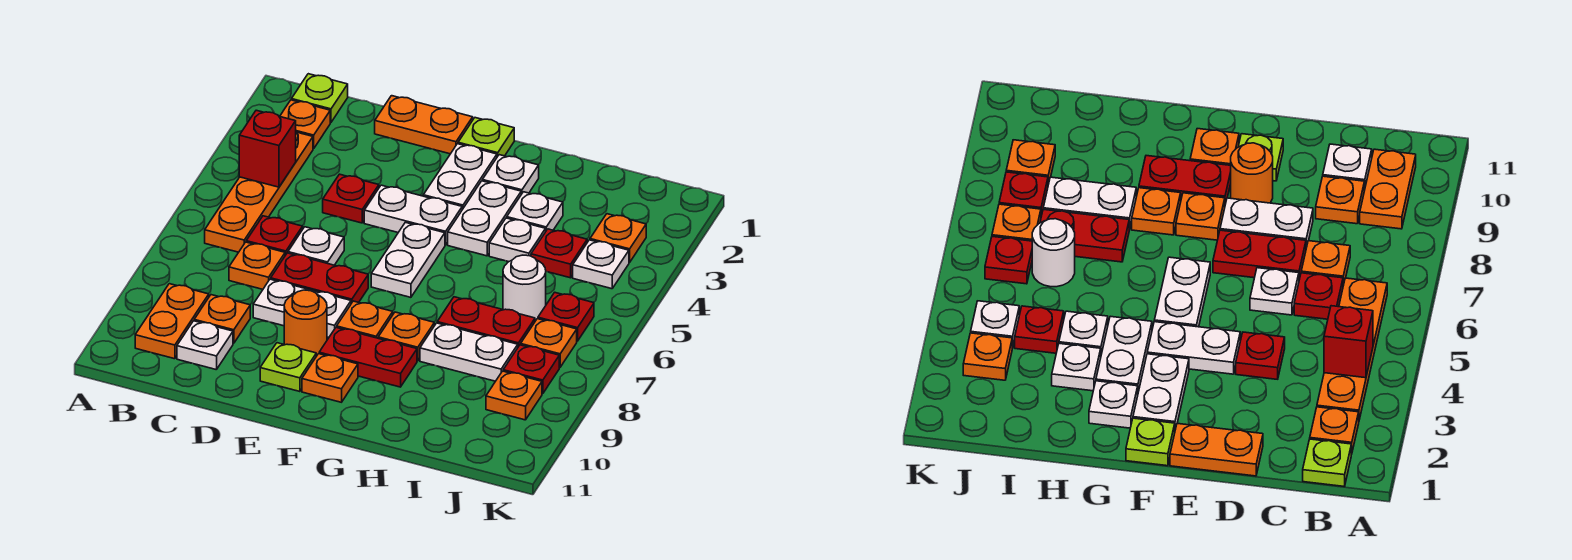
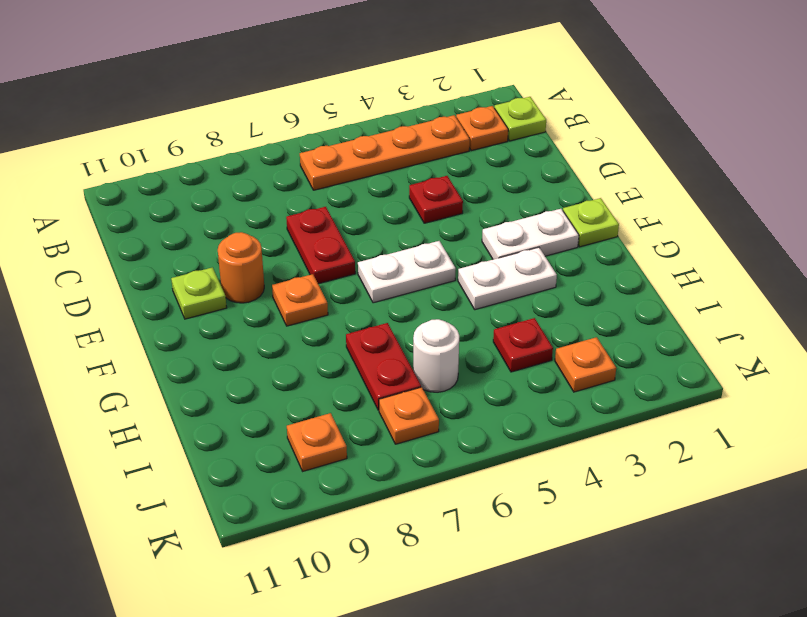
none -> orange 1x2 plate [135,284,209,359]
none -> red 1x1 plate [246,216,303,255]
none -> orange 1x1 plate [229,242,285,289]
none -> orange 1x1 plate [194,295,250,343]

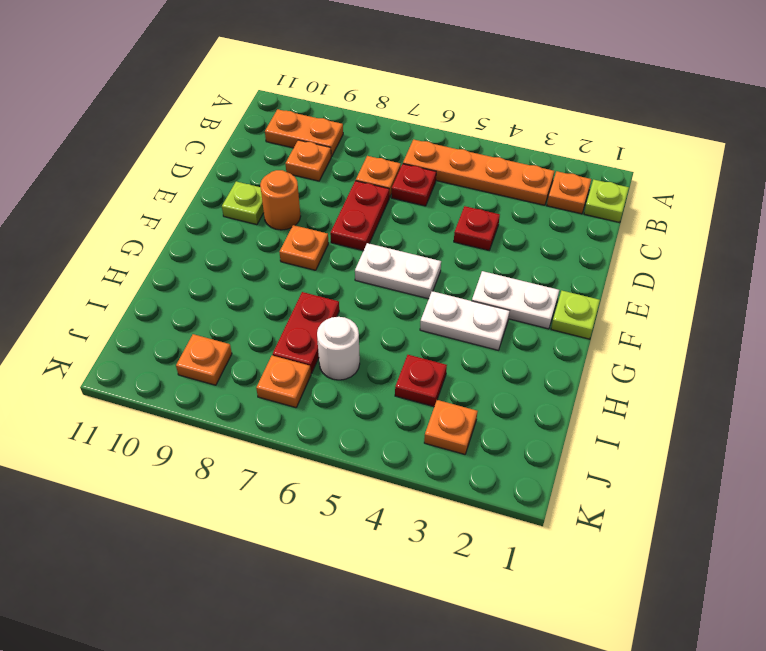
none -> white 1x1 plate [177,321,233,370]
none -> orange 1x2 plate [375,96,473,154]
none -> white 1x1 plate [288,227,344,265]
none -> white 1x2 plate [253,279,351,338]

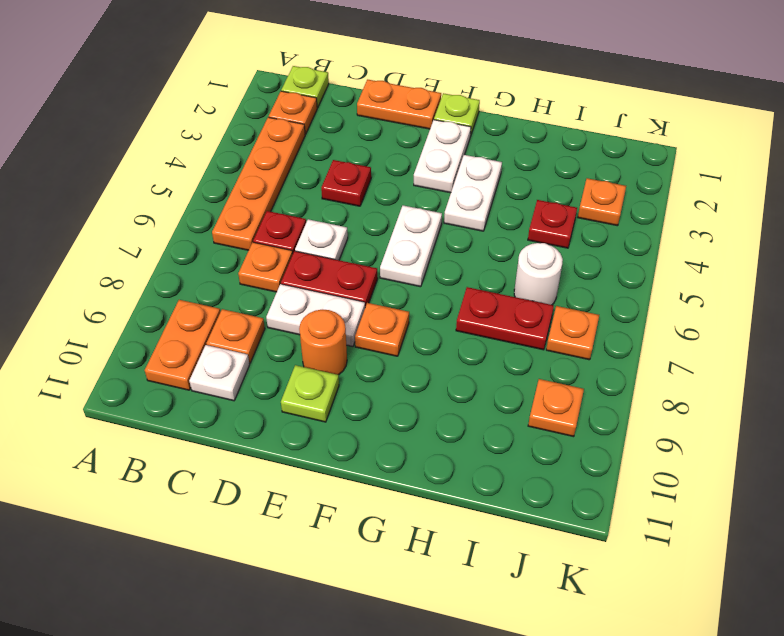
none -> white 1x2 plate [364,185,462,245]
none -> red 1x2 plate [319,327,417,387]
none -> orange 1x1 plate [302,354,358,402]
none -> white 1x1 plate [482,155,539,194]

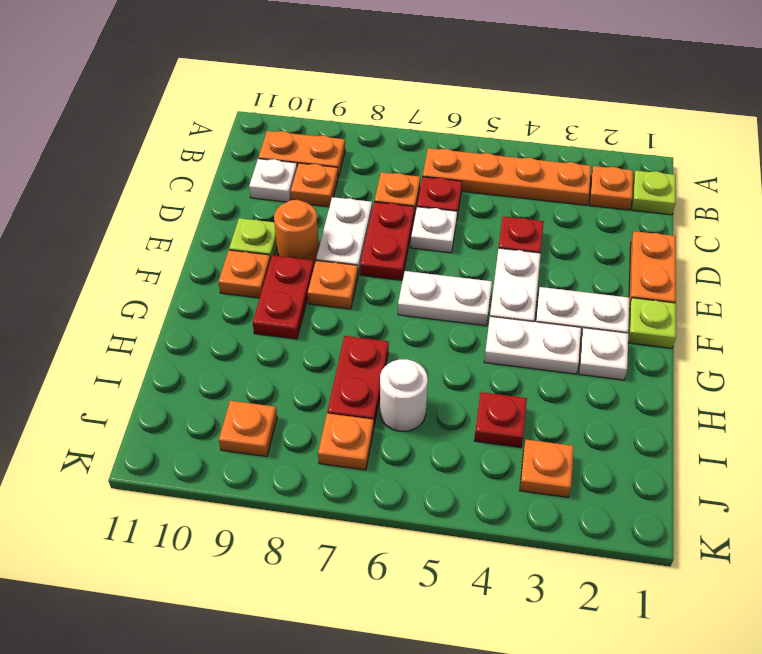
none -> orange 1x1 plate [378,312,434,361]
none -> white 1x1 plate [507,192,563,230]
none -> white 1x1 plate [489,218,546,262]
none -> white 1x2 plate [420,323,518,381]

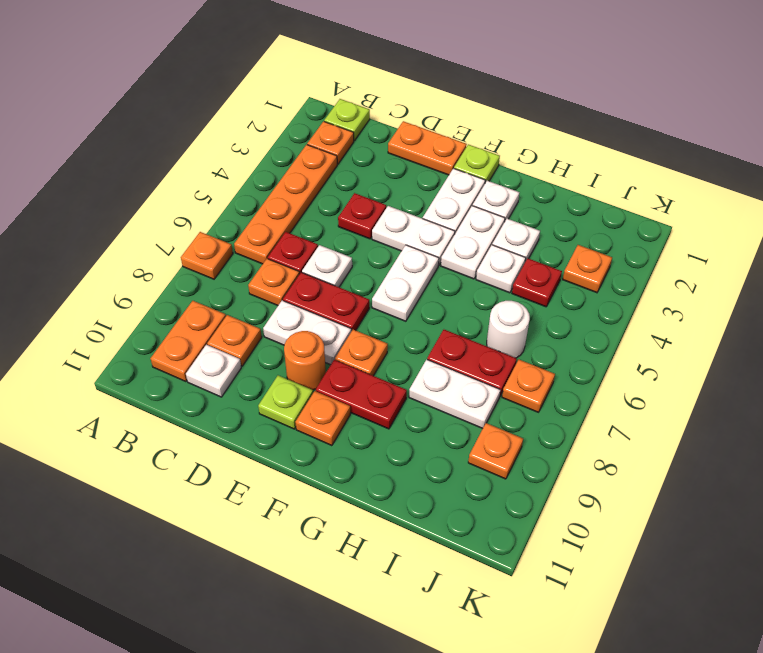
orange 1x1 plate [181,232,233,279] -> orange 1x1 plate moved to [378,312,434,361]
none -> white 1x1 plate [573,240,629,289]
none -> red 1x1 plate [538,292,594,341]
none -> red 1x1 plate [503,345,559,394]
none -> red 1x1 brick [239,110,296,187]

